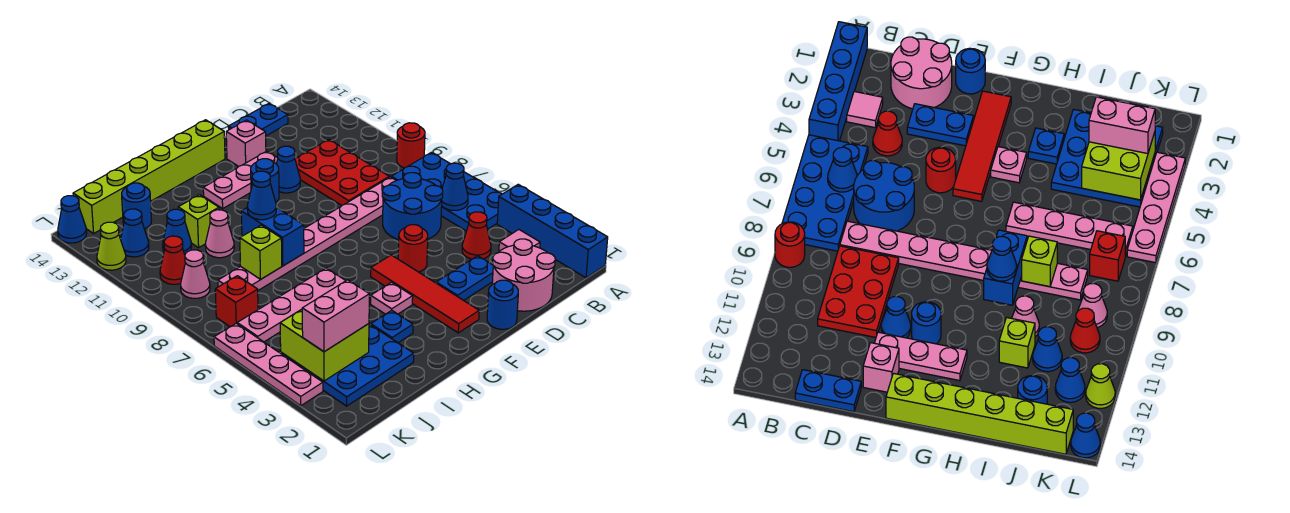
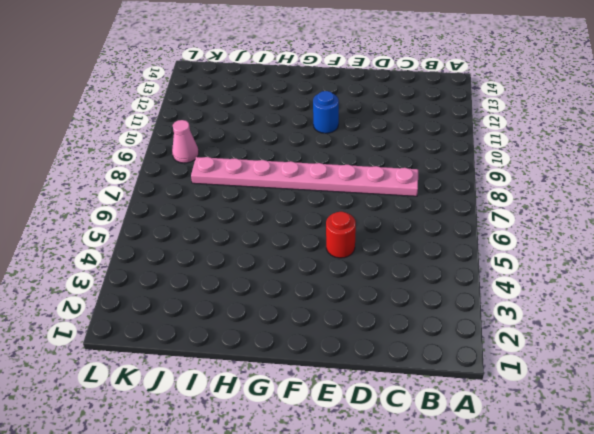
none -> blue 1x4 brick [497,184,608,278]
none -> blue 2x4 plate [391,153,502,231]
none -> red 1x1 round brick [397,123,425,168]
none -> pink 1x1 tile [499,230,540,251]

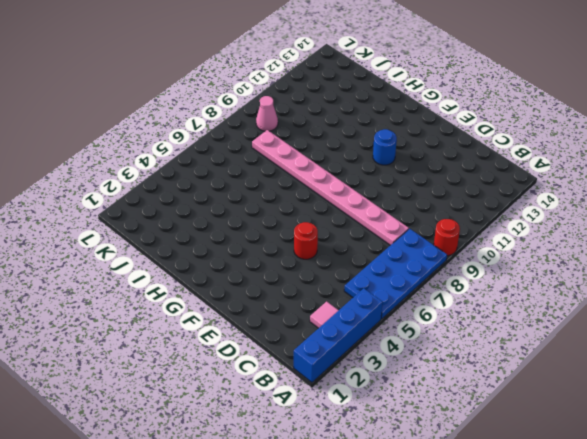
none -> pink 2x2 round brick [492,239,555,311]
none -> red 1x1 cone [462,212,491,259]
none -> blue 2x2 round brick [382,173,443,240]
none -> red 2x3 plate [295,140,389,205]

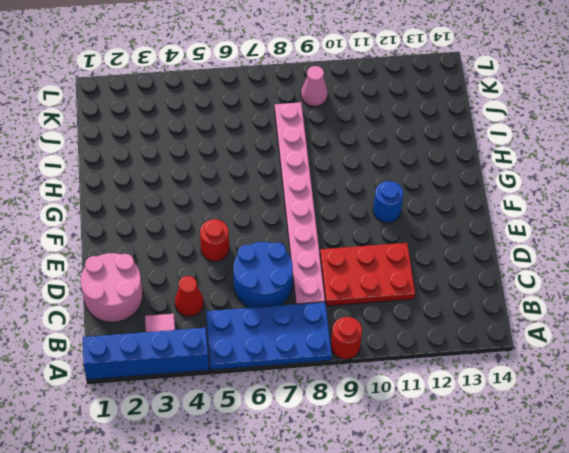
none -> blue 1x2 plate [228,103,288,136]
none -> blue 1x2 plate [436,256,493,300]
none -> blue 1x1 round brick [487,280,518,329]
none -> blue 1x1 cone [276,146,300,193]

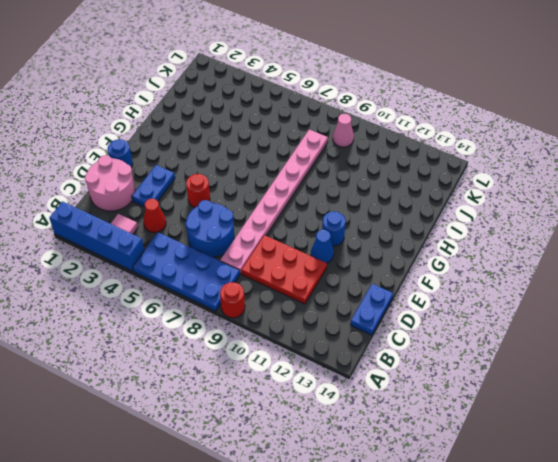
none -> pink 1x3 plate [203,151,278,208]
none -> pink 1x1 brick [226,120,266,166]
none -> red 1x4 tile [371,255,479,333]
none -> lime 1x6 brick [73,120,225,233]

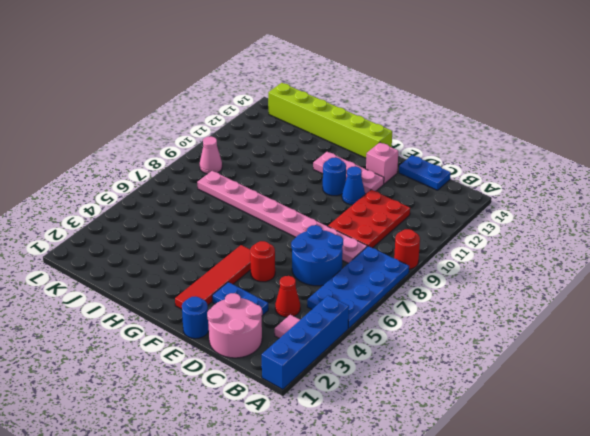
none -> pink 1x1 plate [371,282,413,314]
none -> blue 1x1 plate [371,310,413,343]
none -> pink 1x4 plate [237,268,346,342]
none -> blue 3x3 plate [281,324,414,406]

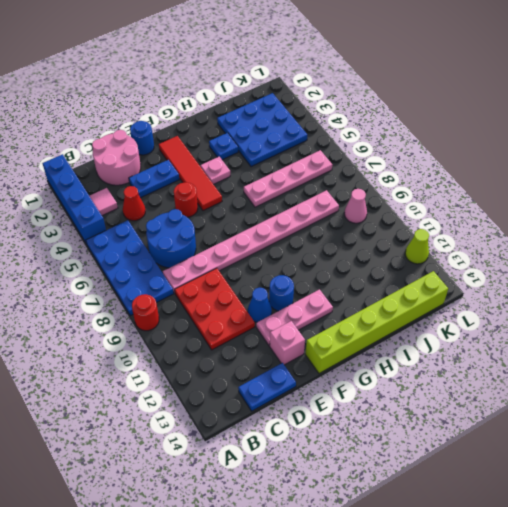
none -> pink 1x1 cone [205,210,234,258]
none -> lime 1x1 brick [178,195,219,248]
none -> blue 1x1 cone [163,209,192,254]
none -> blue 1x1 round brick [122,183,152,229]

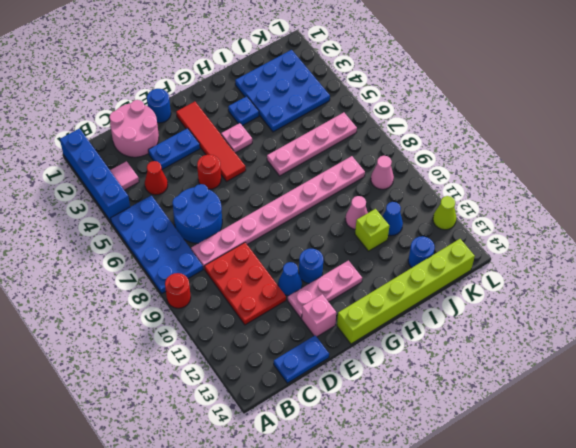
none -> red 1x1 brick [215,276,258,327]
none -> red 1x1 cone [160,236,185,284]
none -> blue 1x1 cone [121,209,149,257]
none -> pink 1x4 plate [214,323,323,406]

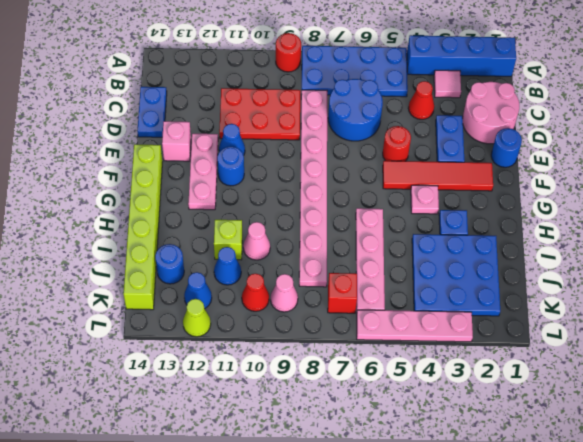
none -> blue 1x1 cone [58,196,87,243]
none -> blue 1x1 cone [442,163,468,210]
none -> blue 1x2 brick [241,207,304,266]
none -> lime 1x1 brick [240,225,282,279]

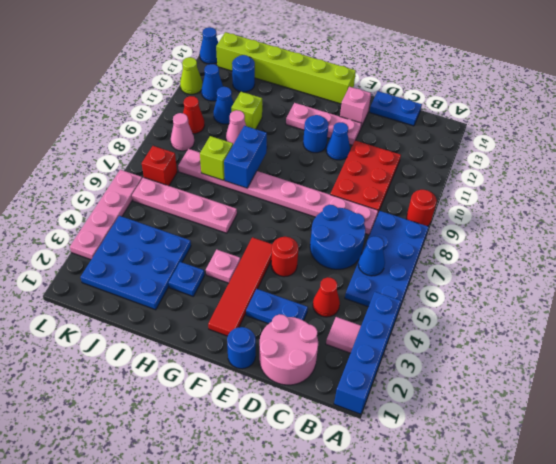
none -> lime 2x2 brick [280,309,369,381]
none -> blue 1x1 cone [247,171,276,220]
none -> pink 1x2 brick [302,280,369,352]

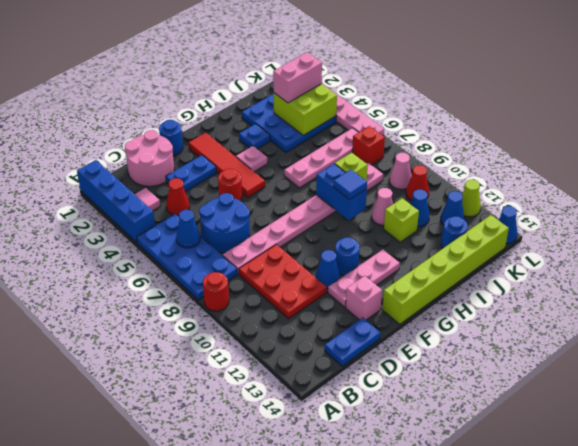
blue 1x1 tile [333,170,367,200] -> blue 1x1 cone [247,171,276,220]

